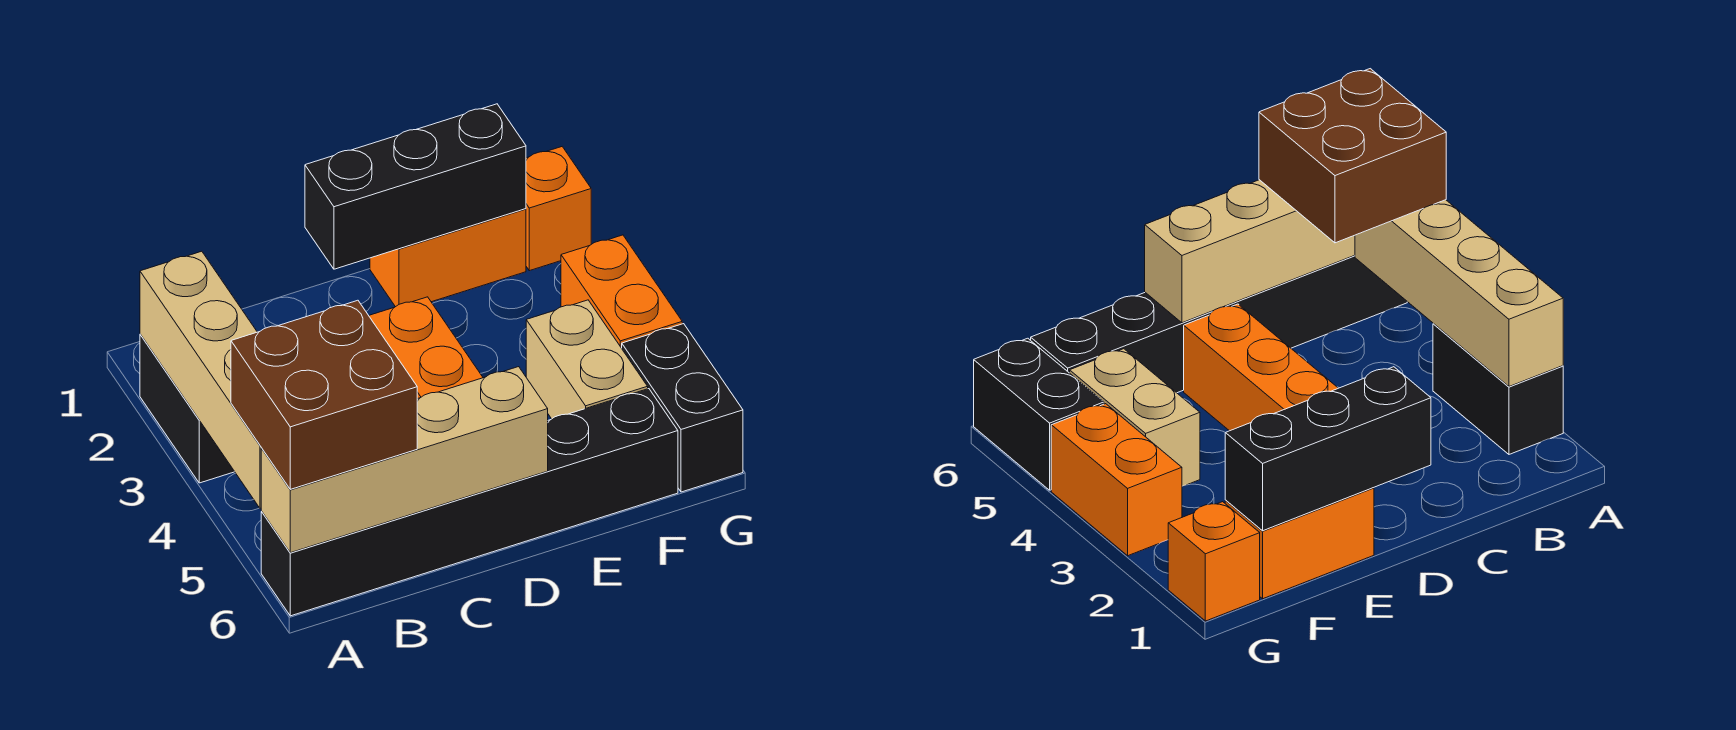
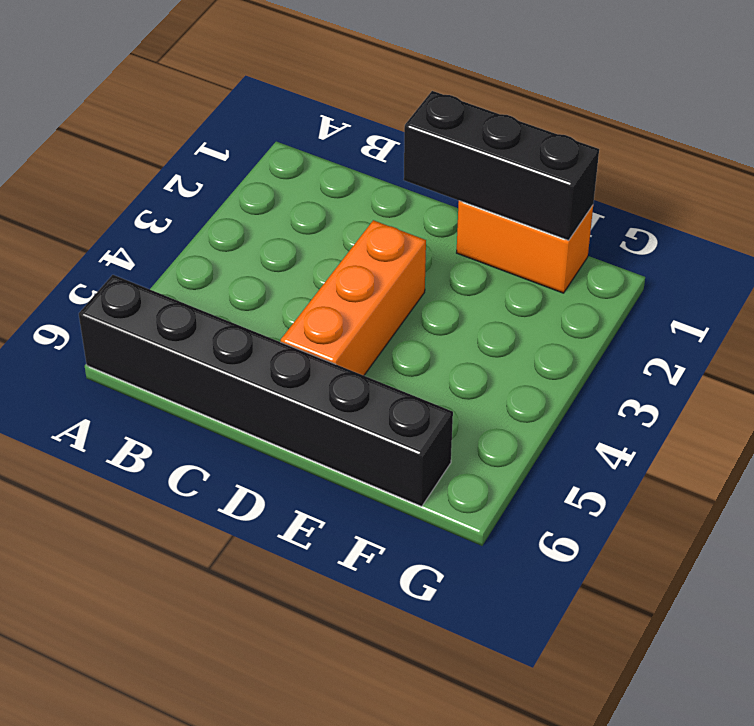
none -> black 1x2 brick [140,334,235,483]
none -> tan 1x2 brick [526,300,648,419]
none -> orange 1x1 brick [526,147,591,271]

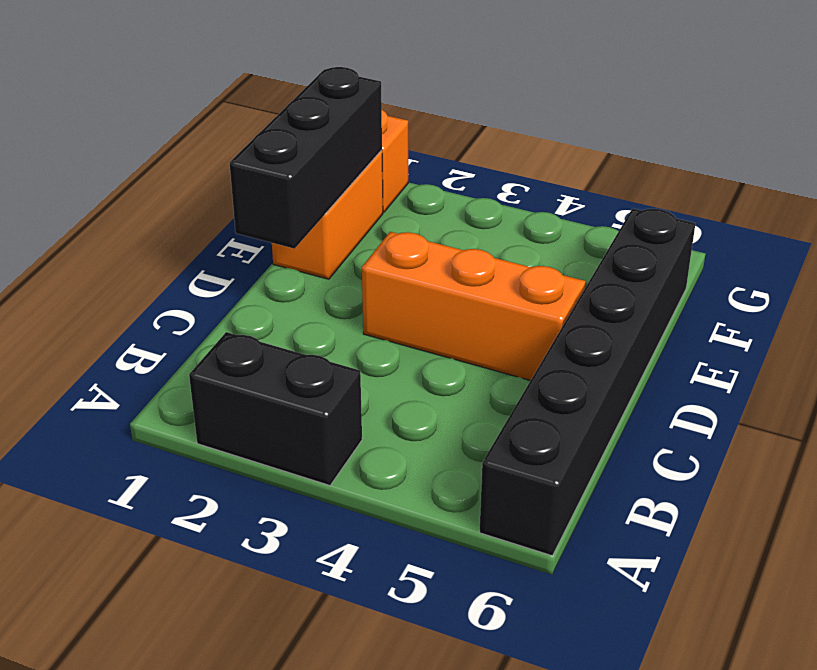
none -> tan 1x2 brick [526,300,648,419]
none -> orange 1x2 brick [561,235,682,348]
none -> black 1x2 brick [622,324,743,492]

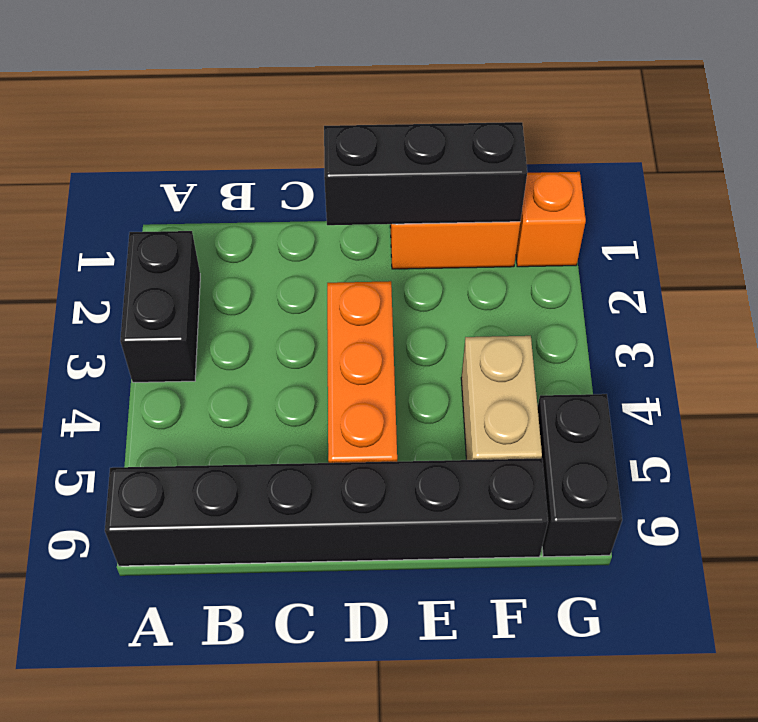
none -> orange 1x2 brick [561,235,682,348]
none -> tan 1x4 brick [140,251,261,508]
none -> tan 1x4 brick [261,367,548,553]

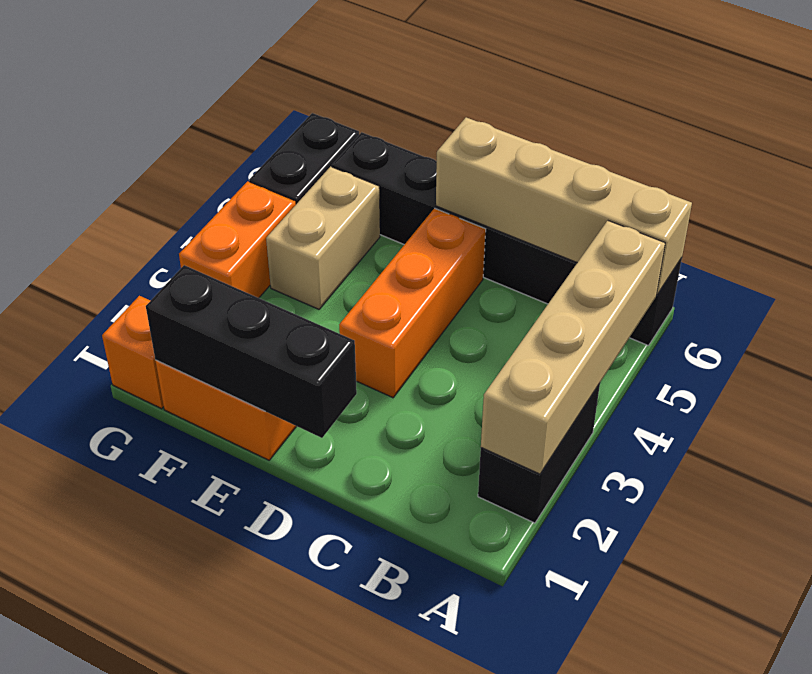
none -> brown 2x2 brick [231,300,417,489]

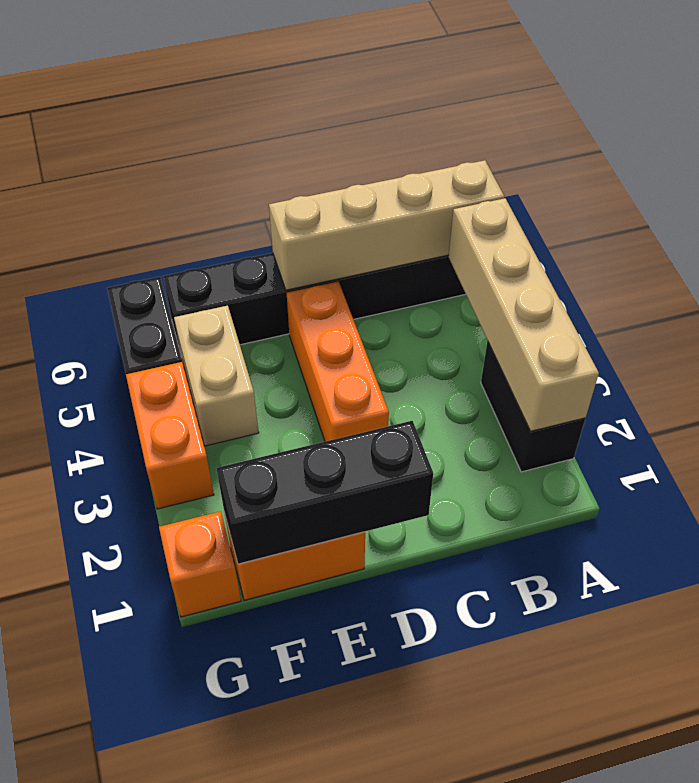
none -> brown 2x2 brick [231,300,417,489]

